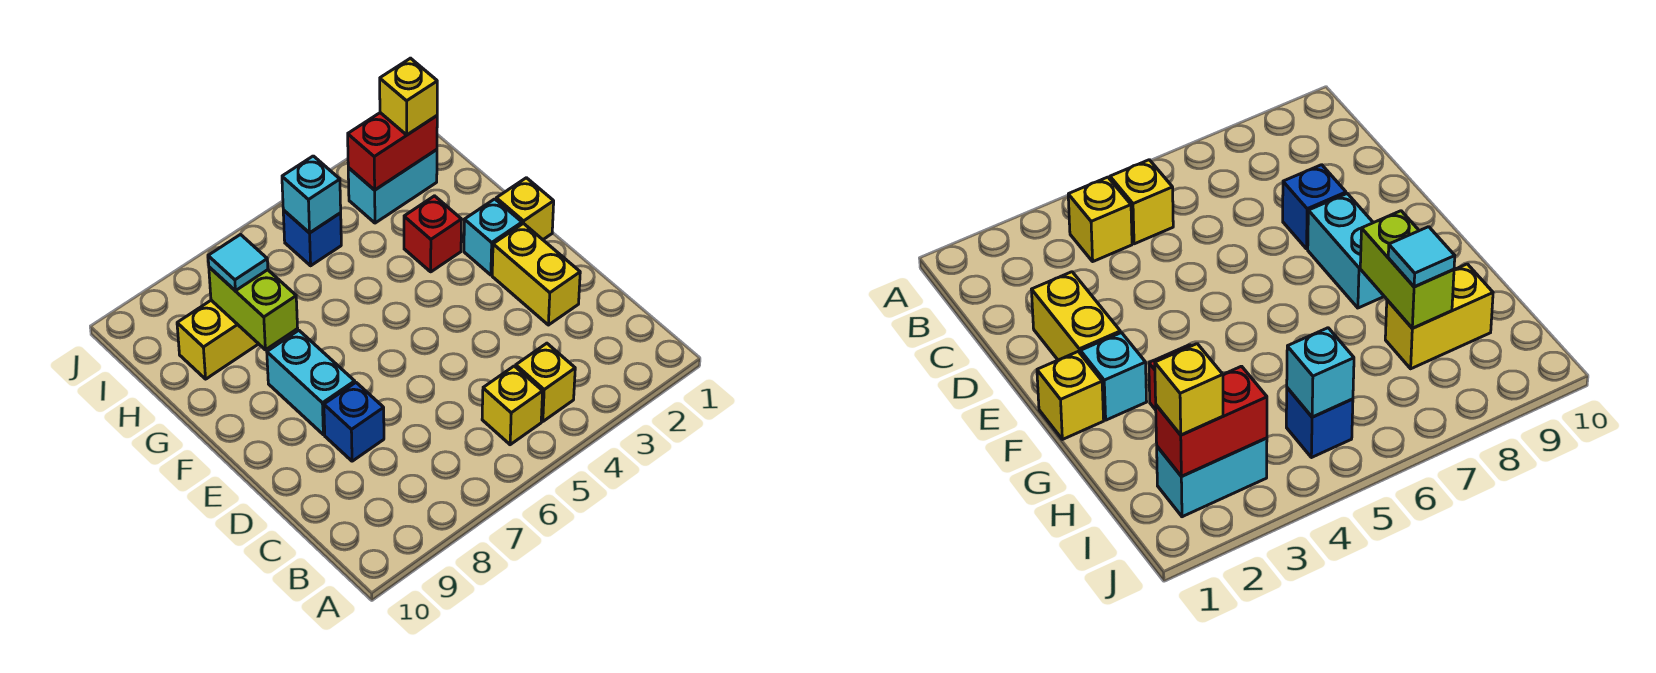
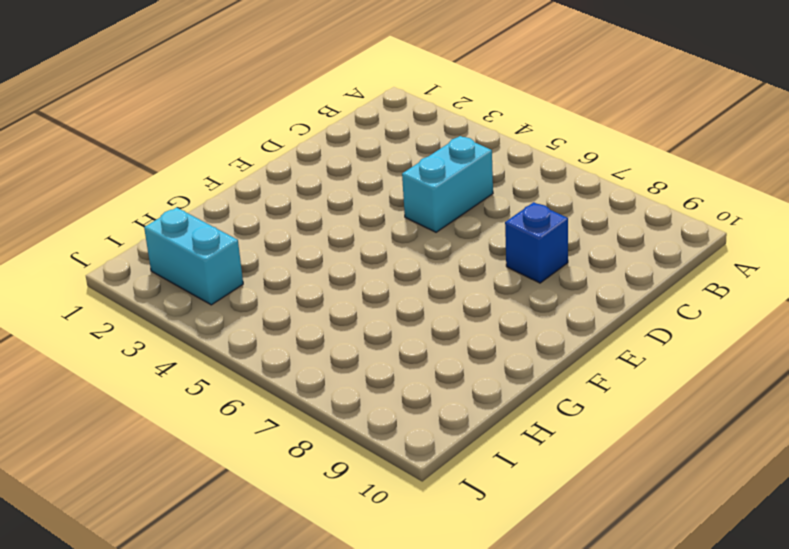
cyan 1x2 brick [402,136,493,232] -> cyan 1x2 brick moved to [267,330,355,435]
none -> yellow 1x1 brick [516,343,575,422]
none -> yellow 1x1 brick [482,366,543,445]
none -> yellow 1x2 brick [492,223,580,325]

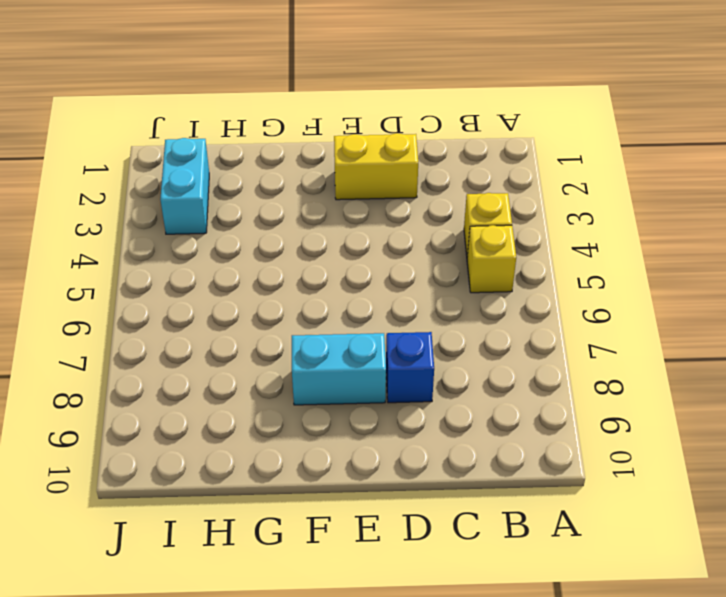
none -> yellow 1x1 brick [496,178,554,240]
none -> cyan 1x1 brick [464,199,522,275]
none -> red 1x1 brick [404,196,462,272]

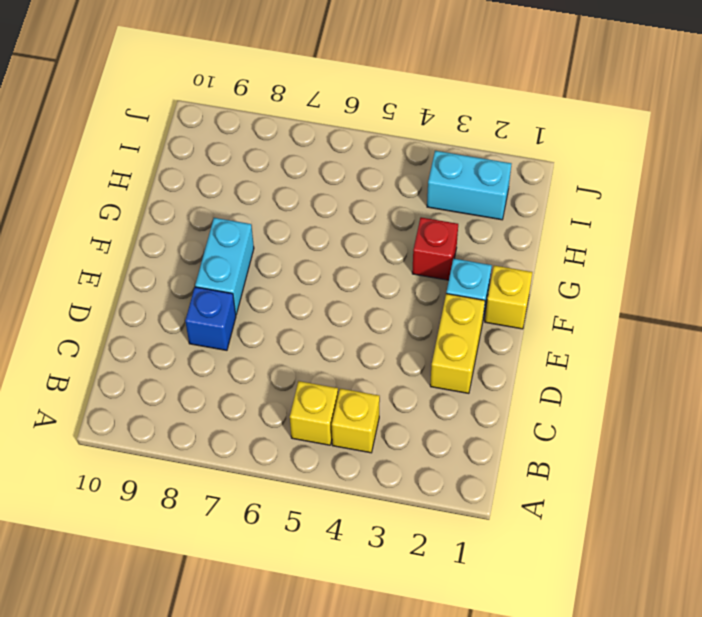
none -> yellow 1x2 brick [177,300,258,379]
none -> blue 1x1 brick [283,210,341,266]
none -> lime 1x2 brick [209,267,297,350]

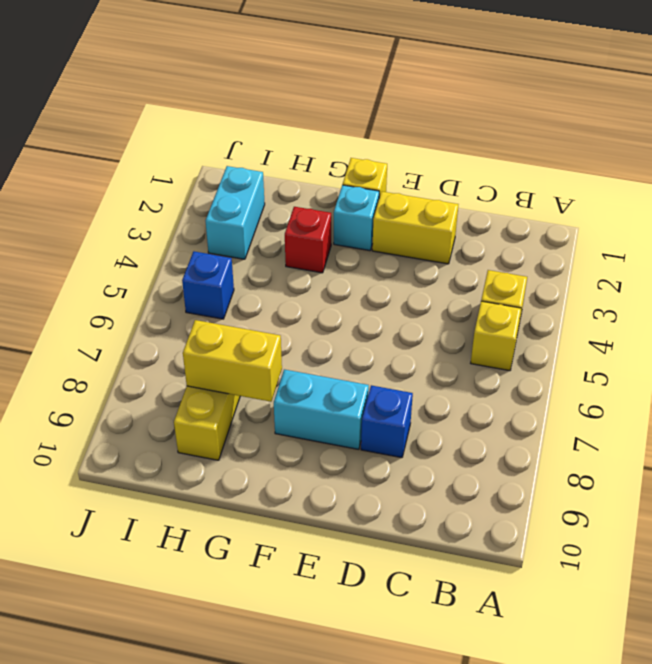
yellow 1x2 brick [183,320,282,402] -> lime 1x2 brick [209,267,297,350]
none -> red 1x2 brick [348,113,437,190]
none -> cyan 1x1 brick [282,156,341,233]
none -> cyan 1x1 tile [208,234,268,291]

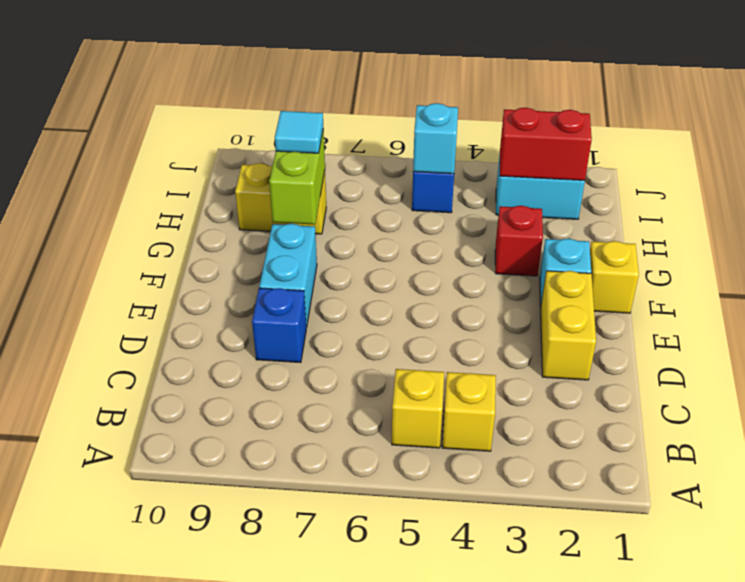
none -> yellow 1x1 brick [380,58,437,135]

